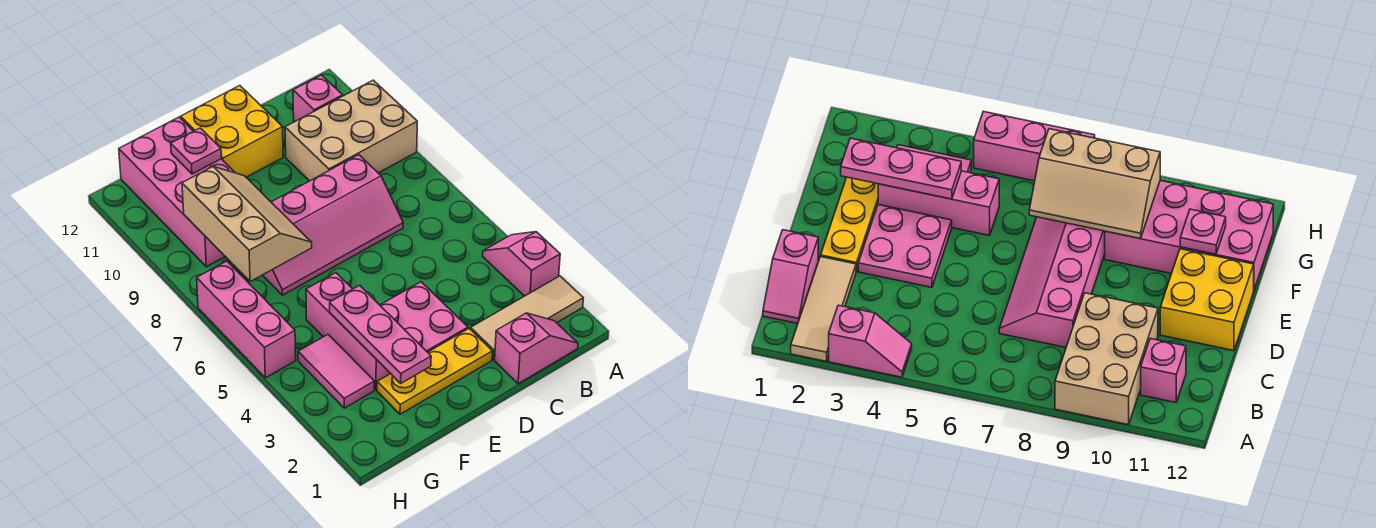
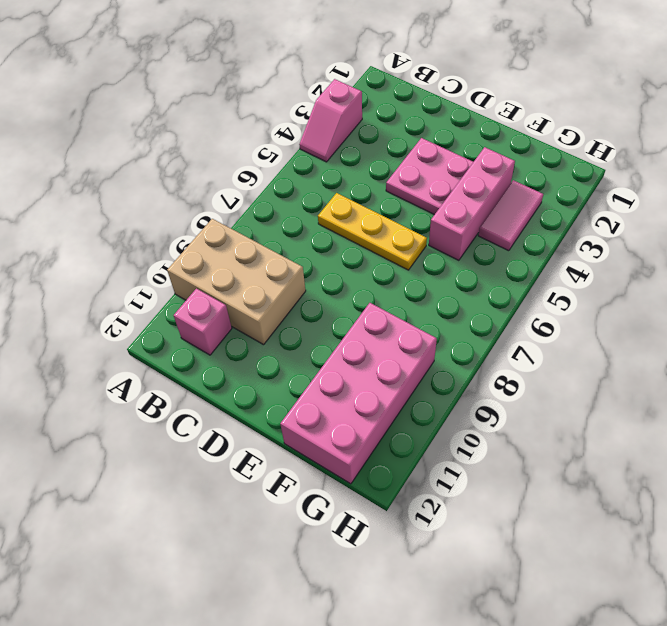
yellow 1x3 plate [318,193,427,270] -> yellow 1x3 plate moved to [377,329,492,414]
none -> tan 1x3 tile [471,276,583,360]
none -> pink 1x2 slope [495,313,578,384]
none -> pink 2x4 slope [263,155,403,295]

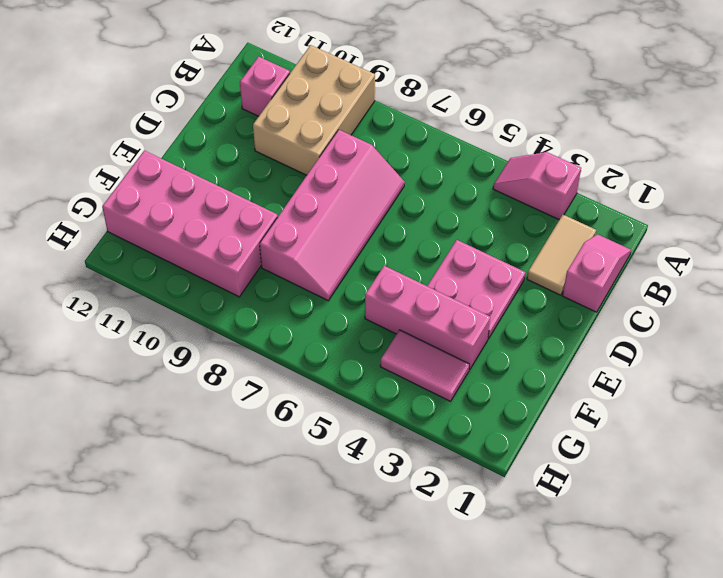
tan 1x2 tile [527,215,596,295] -> tan 1x3 tile [471,276,583,360]
none -> yellow 1x3 plate [377,329,492,414]
none -> yellow 2x2 brick [181,86,283,177]
none -> pink 1x3 brick [197,261,296,378]

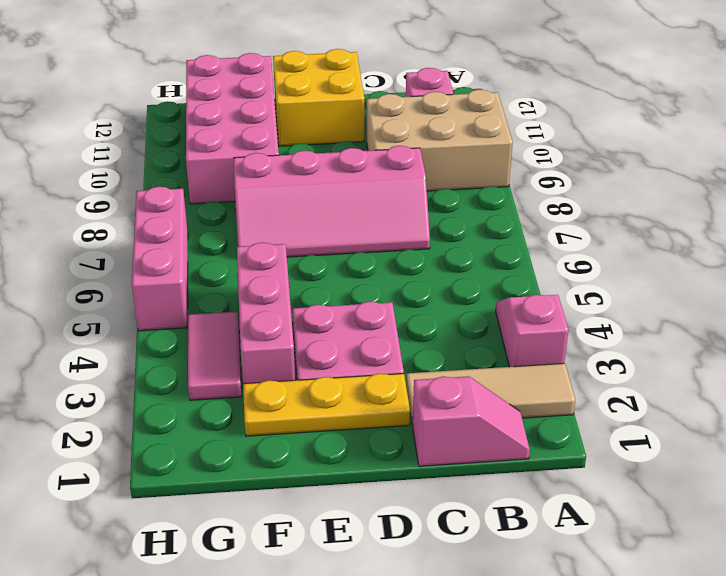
none -> pink 1x3 plate [330,286,431,383]
none -> tan 2x3 slope [182,166,312,282]
none -> pink 1x1 plate [171,128,221,174]

